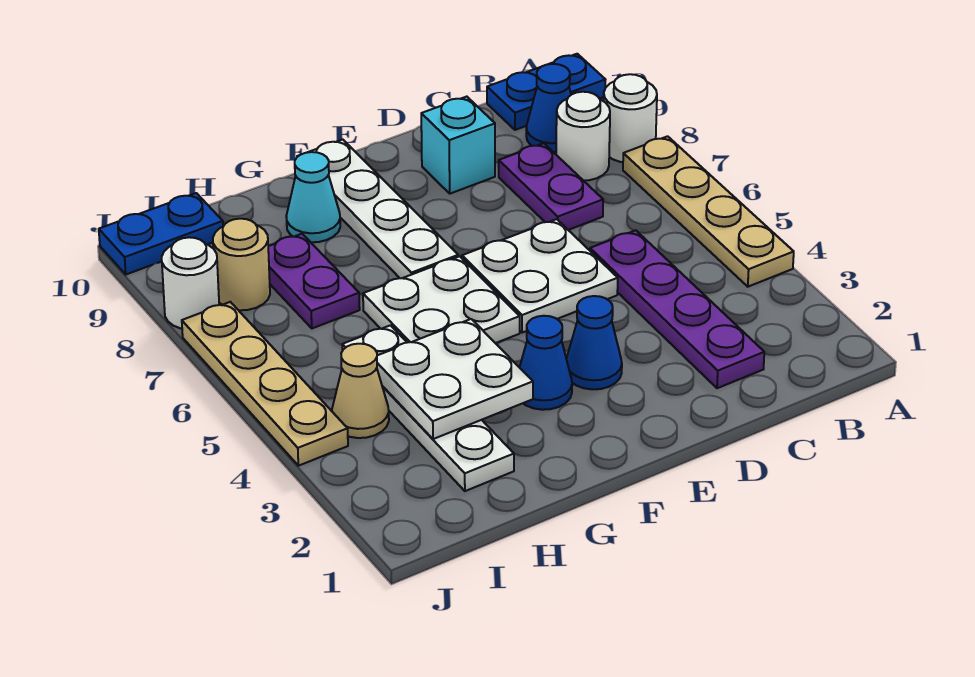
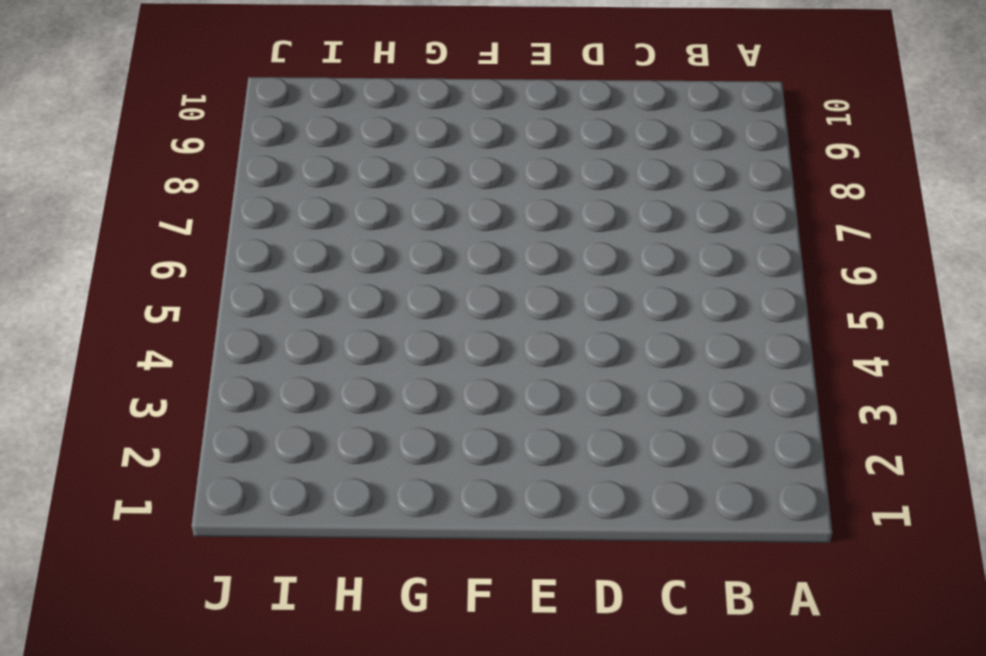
none -> tan 1x4 plate [623,136,794,287]
none -> white 1x1 round brick [604,74,657,162]
none -> blue 1x2 plate [487,54,606,130]

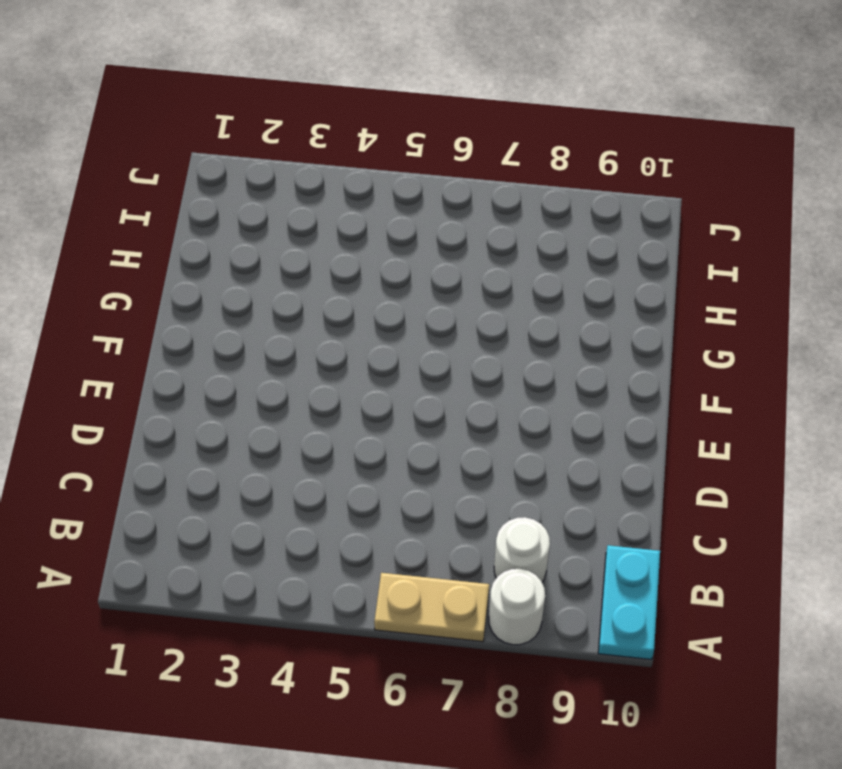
tan 1x2 plate [374,573,489,642] -> tan 1x4 plate [623,136,794,287]
cyan 1x2 plate [598,545,660,660] -> blue 1x2 plate [487,54,606,130]
none -> blue 1x1 cone [526,64,571,152]
none -> purple 1x4 plate [590,230,764,388]
none -> purple 1x2 plate [499,143,603,230]

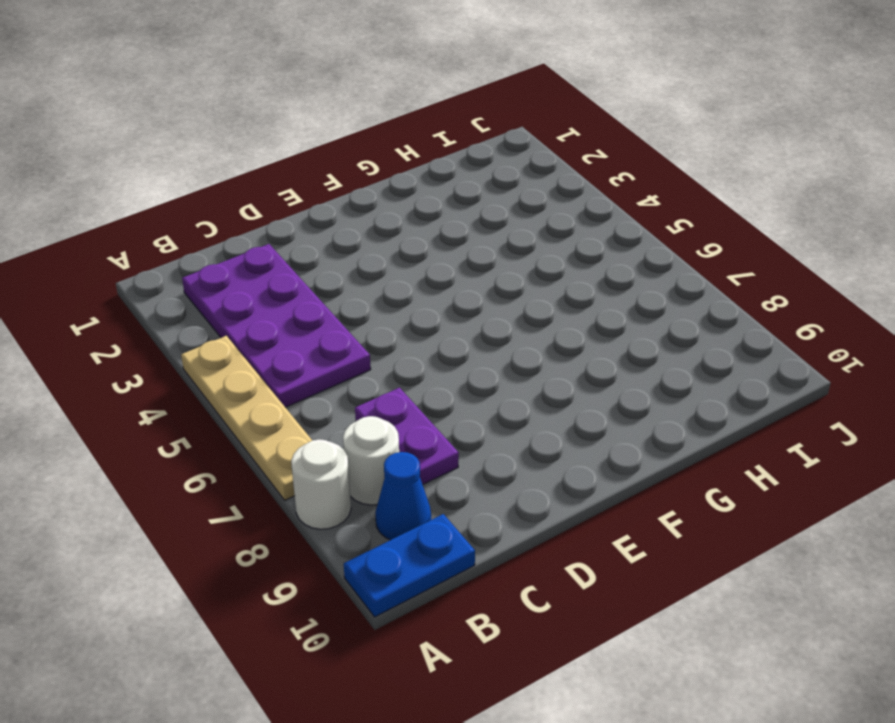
purple 2x4 plate [182,244,371,407] -> purple 1x4 plate [590,230,764,388]
none -> white 2x2 plate [462,219,618,333]
none -> cyan 1x1 brick [421,97,495,194]
none -> blue 1x1 cone [566,296,622,389]

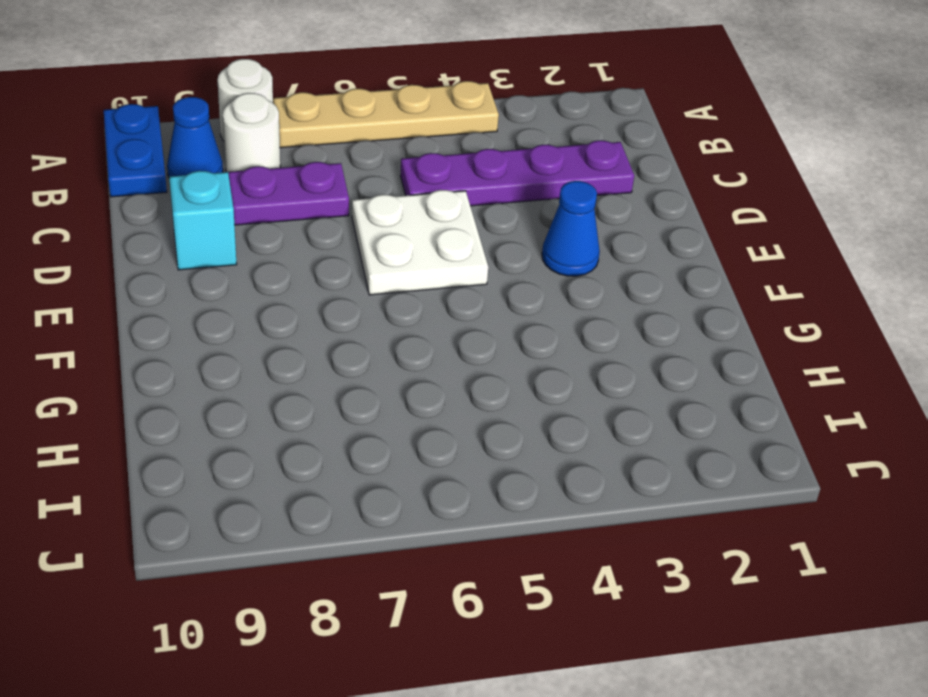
none -> blue 1x1 cone [520,316,572,410]
none -> white 2x2 plate [363,256,520,343]
none -> white 1x4 plate [297,139,458,278]

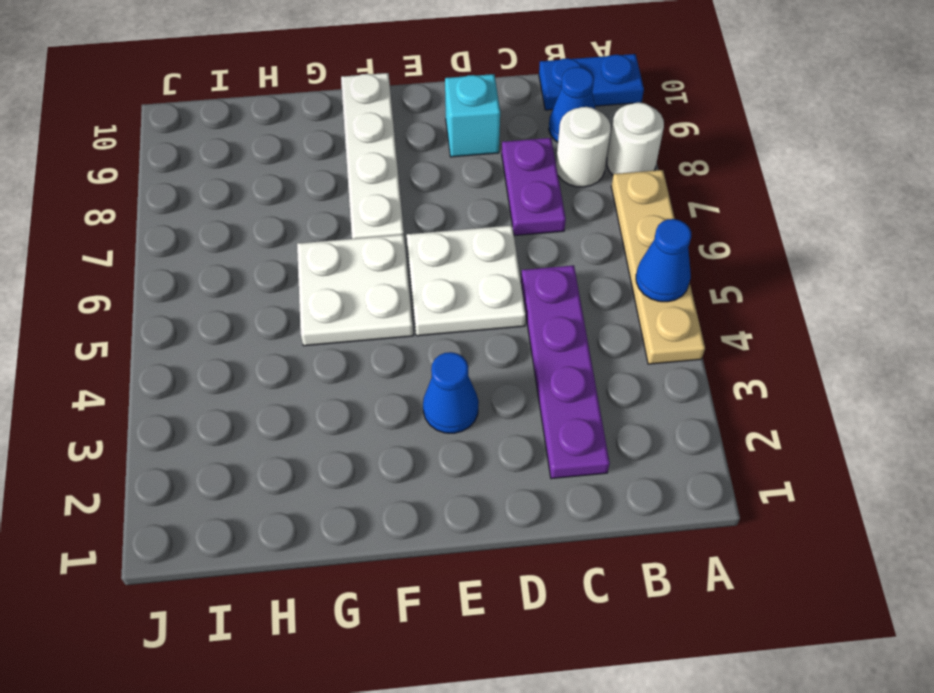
blue 1x1 cone [636,219,691,302] -> blue 1x1 cone moved to [520,316,572,410]
none -> cyan 1x1 cone [286,152,340,242]
none -> white 1x4 plate [342,325,514,491]
none -> purple 1x2 plate [268,234,360,328]

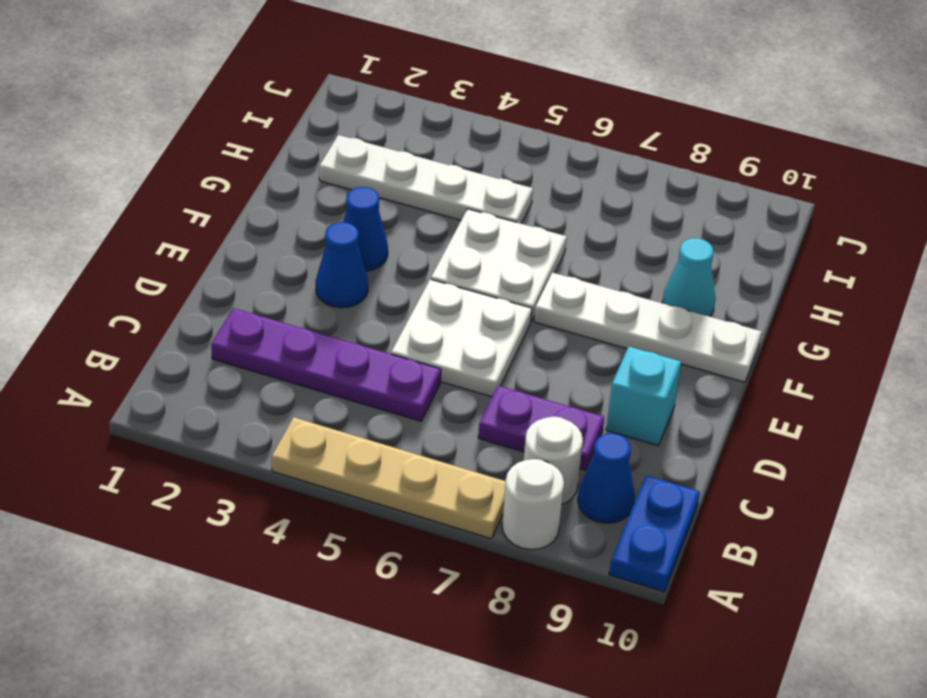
none -> purple 1x2 plate [268,234,360,328]
none -> tan 1x1 cone [332,344,389,438]
none -> tan 1x1 round brick [213,219,270,310]

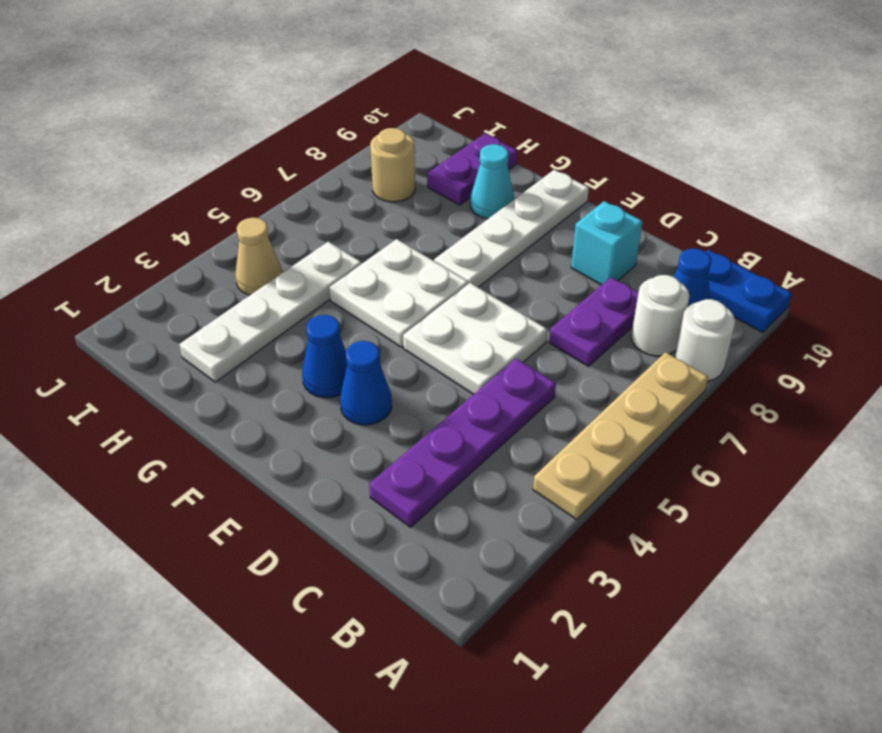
purple 1x2 plate [427,134,517,205] -> purple 1x2 plate moved to [268,234,360,328]
none -> blue 1x2 plate [99,193,223,274]
none -> tan 1x4 plate [182,302,348,466]
none -> white 1x1 round brick [162,237,219,329]

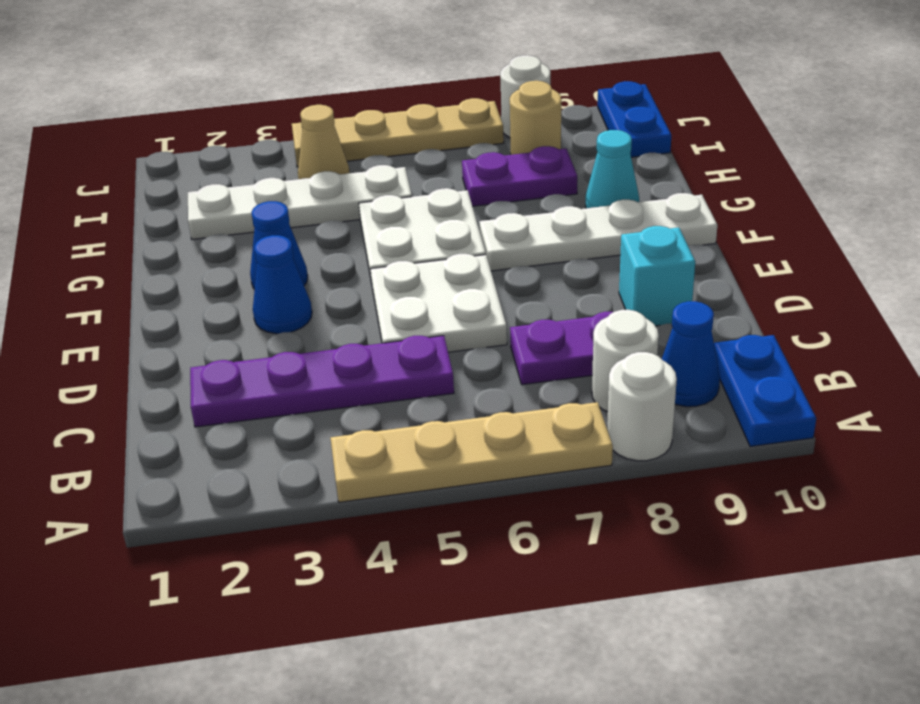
none -> white 2x2 plate [377,319,533,439]

